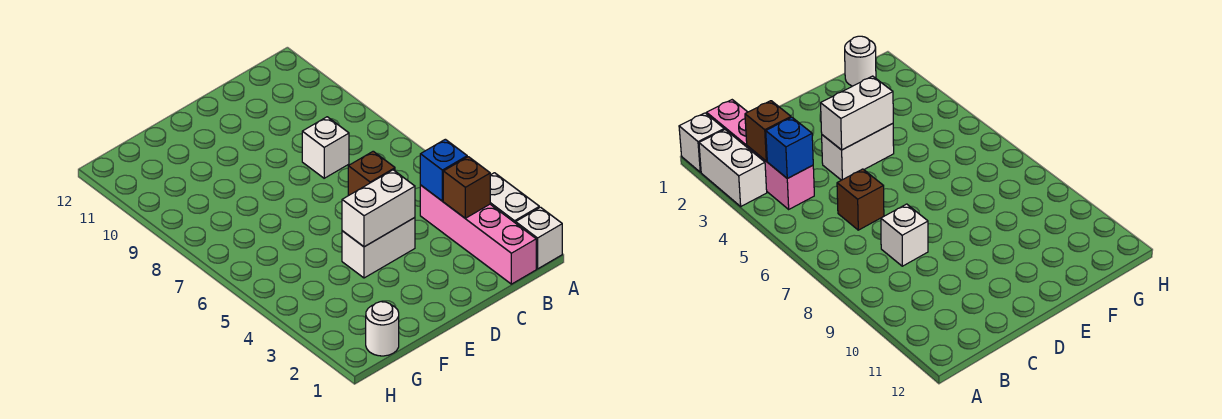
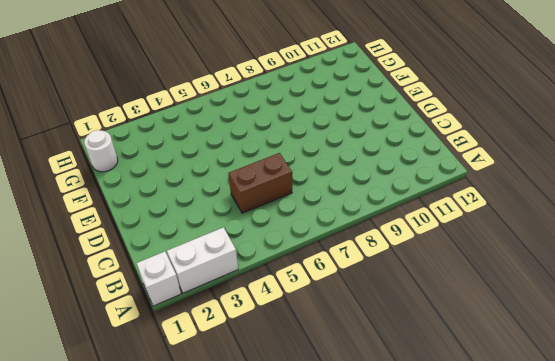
brown 1x2 brick [228,153,292,213] -> brown 1x1 brick [348,151,395,196]
none -> pink 1x4 brick [420,185,536,284]
none -> white 1x1 brick [302,117,349,178]

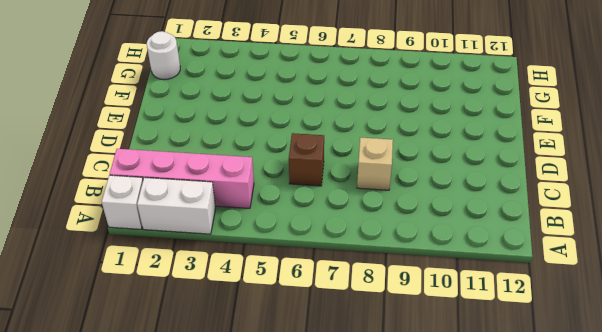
tan 1x1 brick [357,138,393,190] -> white 1x1 brick [302,117,349,178]
none -> white 1x2 brick [342,218,415,278]
none -> brown 1x1 brick [443,157,490,218]

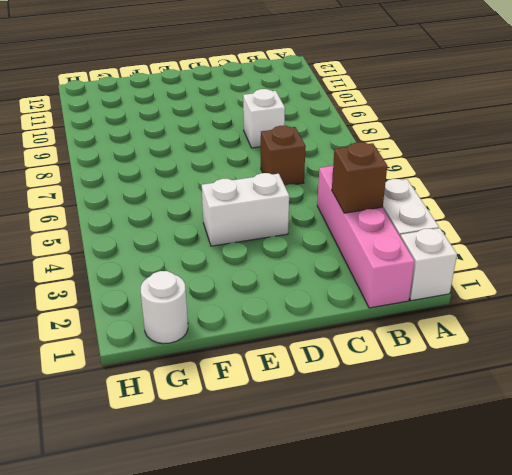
none -> blue 1x1 brick [420,139,467,201]
none -> white 1x2 brick [342,170,415,247]

